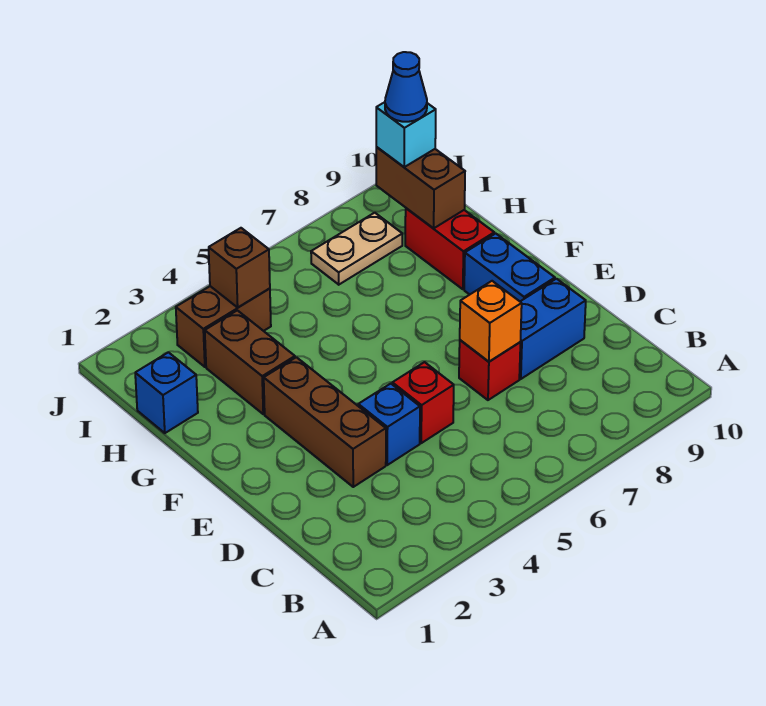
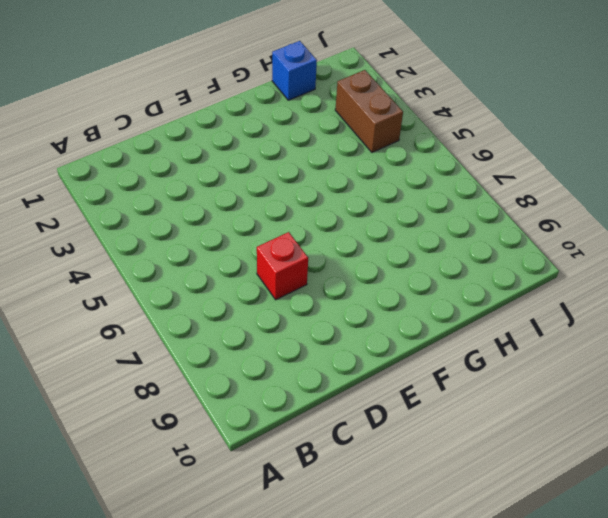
none -> brown 1x3 brick [264,357,386,487]
none -> blue 1x1 brick [358,384,420,465]
none -> red 1x1 brick [392,362,454,443]

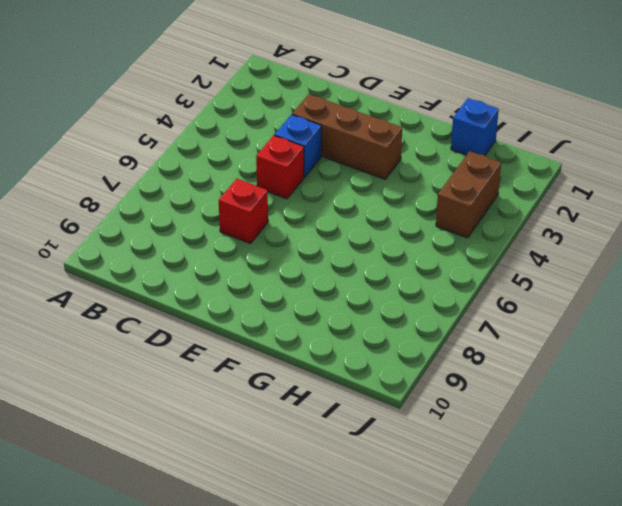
none -> blue 1x2 brick [519,279,586,379]
none -> blue 1x2 brick [464,234,555,301]
none -> brown 1x2 brick [205,310,295,414]

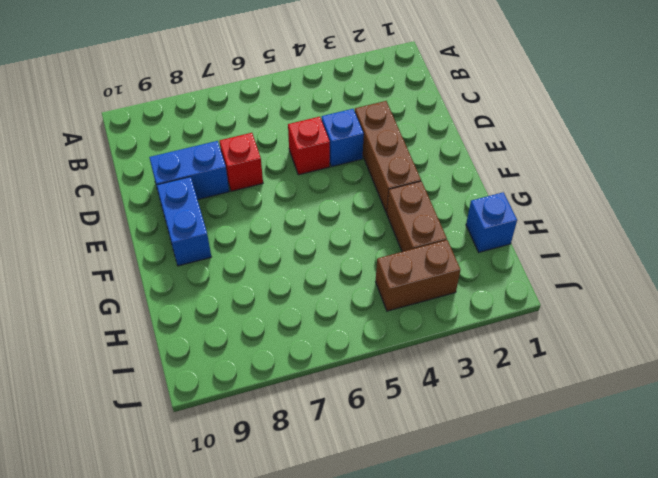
none -> red 1x2 brick [405,208,494,289]
none -> tan 1x2 plate [311,213,402,285]
none -> orange 1x1 brick [460,281,522,362]

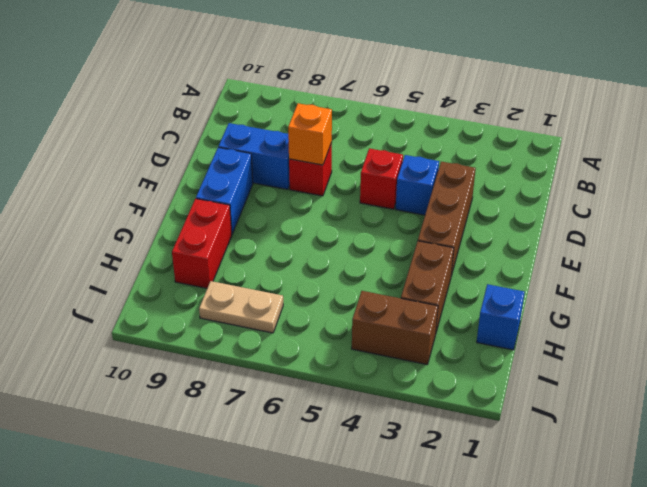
none -> brown 1x2 brick [376,147,465,229]
none -> brown 1x1 brick [209,228,270,307]
none -> cyan 1x1 brick [376,102,436,167]

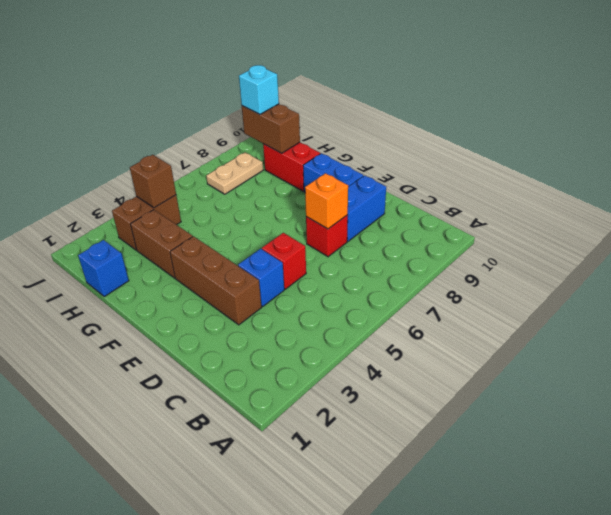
none -> blue 1x1 cone [385,52,427,122]

